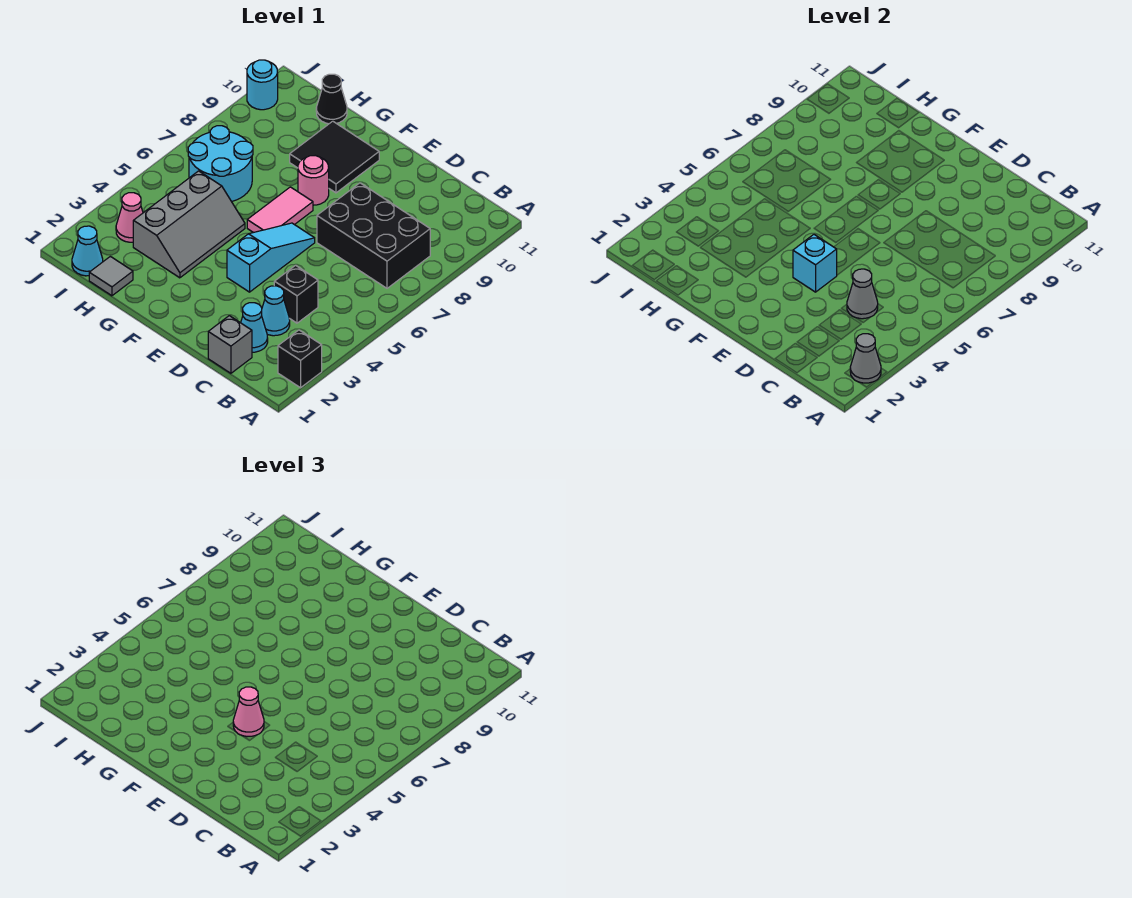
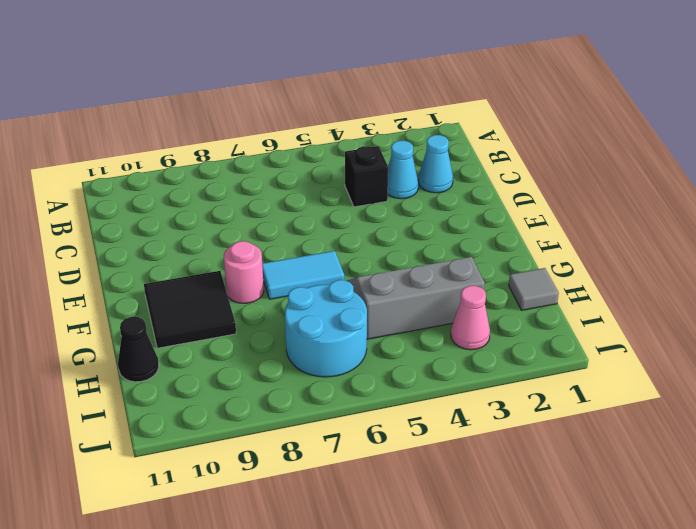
cyan 1x2 tile [262,251,344,299] -> pink 1x2 tile [247,187,313,233]
none -> black 1x1 brick [278,330,322,388]
none -> black 2x3 brick [317,183,430,288]
none -> grey 1x1 brick [208,316,252,373]

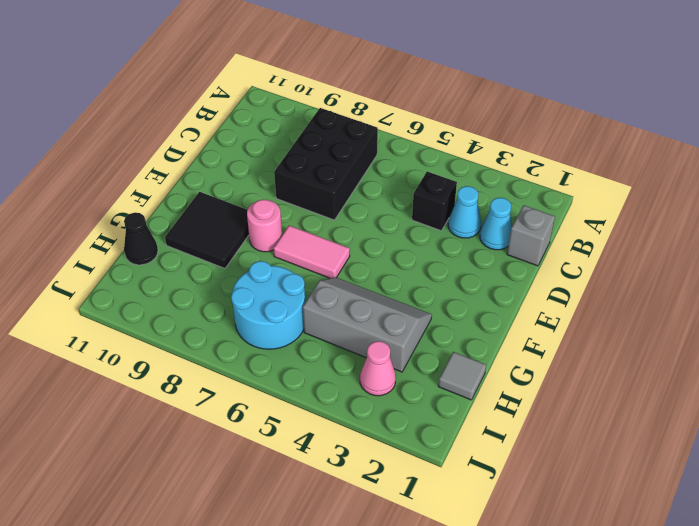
none -> black 1x1 brick [278,330,322,388]
none -> cyan 1x3 slope [227,223,315,292]
none -> cyan 1x1 cone [72,226,103,276]

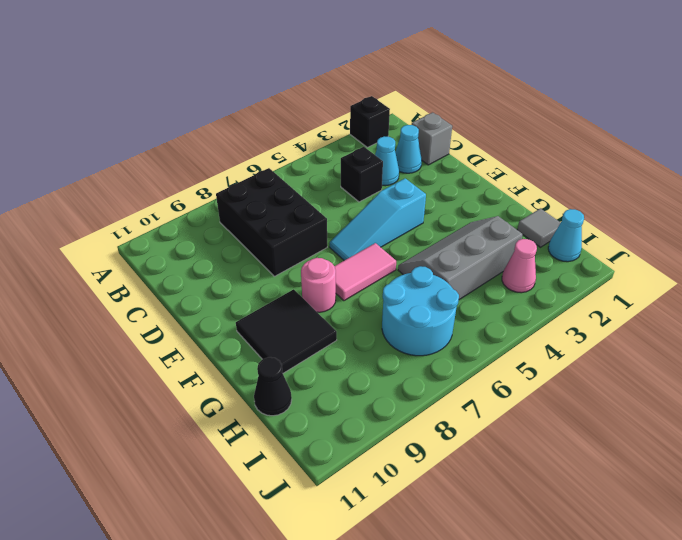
none -> cyan 1x1 round brick [247,60,278,110]
none -> grey 1x1 cone [850,334,881,383]
none -> grey 1x1 cone [847,269,878,319]

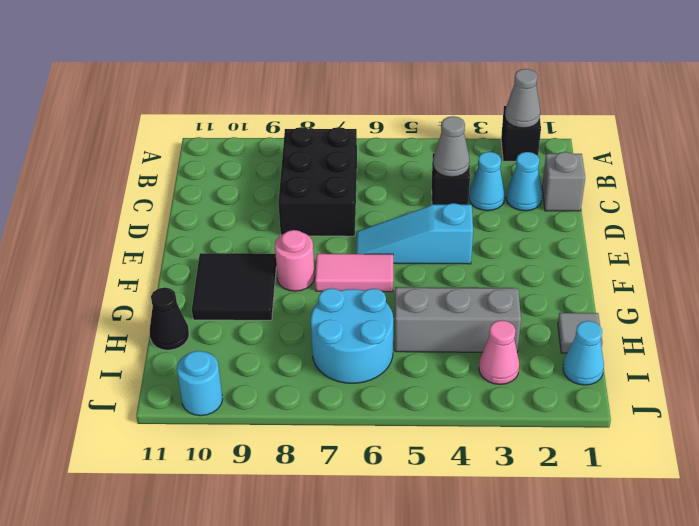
none -> cyan 1x1 brick [793,235,837,292]
none -> pink 1x1 cone [233,687,264,737]

